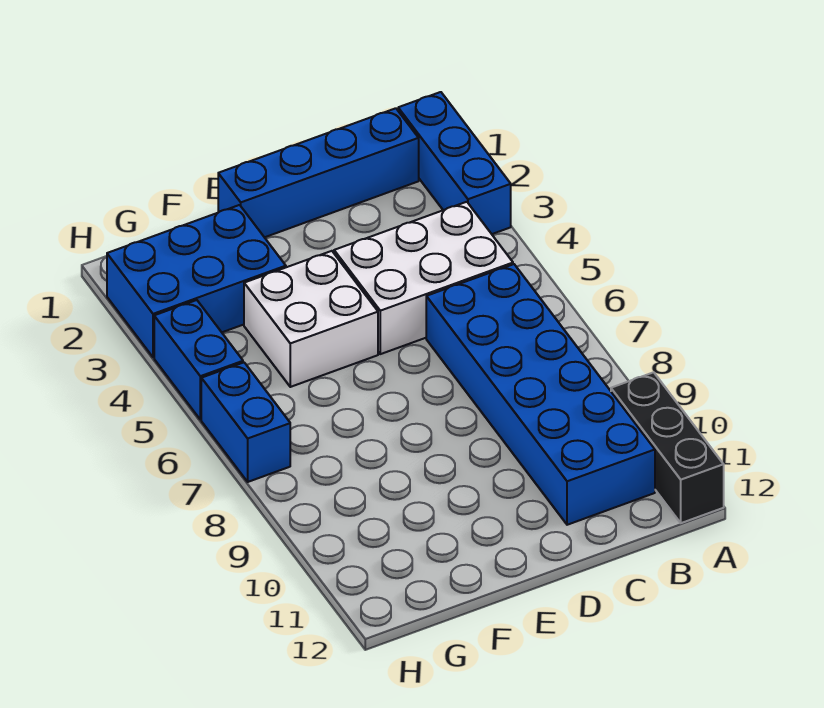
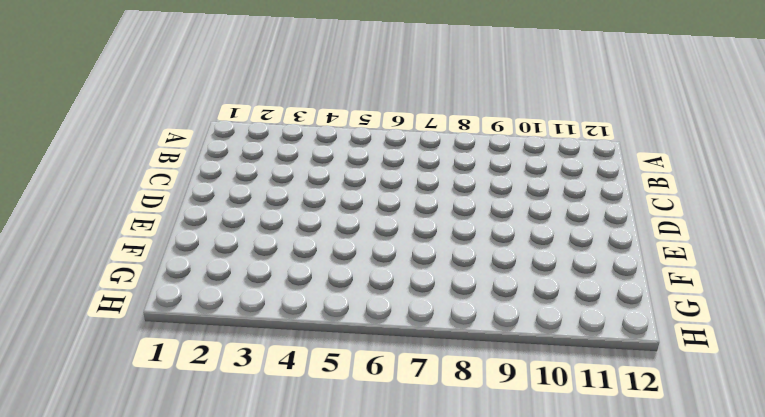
none -> blue 1x3 brick [398,92,511,234]
none -> black 1x3 brick [611,372,724,523]

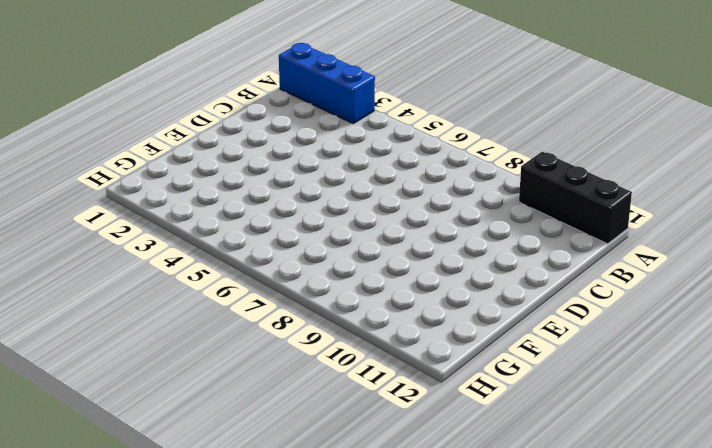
none -> blue 1x4 brick [218,108,419,237]
none -> white 2x3 brick [334,202,513,354]

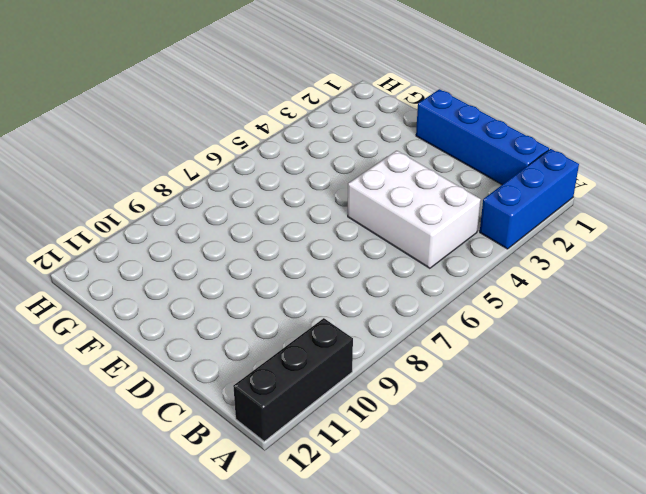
none -> blue 2x6 brick [426,264,655,525]
none -> white 2x2 brick [244,251,378,387]

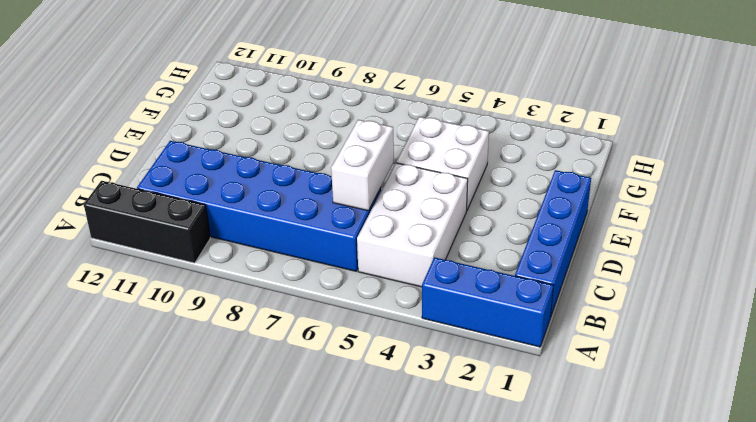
white 1x2 brick [331,120,394,211] -> none
none -> blue 2x3 brick [107,205,286,357]
none -> blue 1x2 brick [154,300,243,420]

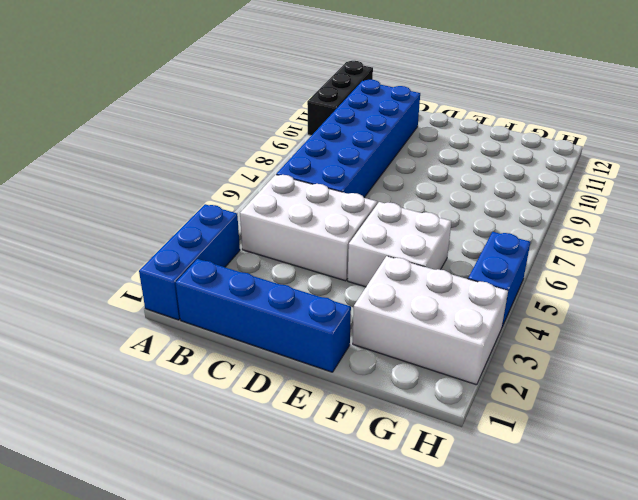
white 2x3 brick [353,256,508,385] -> blue 2x3 brick [107,205,286,357]
none -> blue 1x2 brick [201,363,290,482]

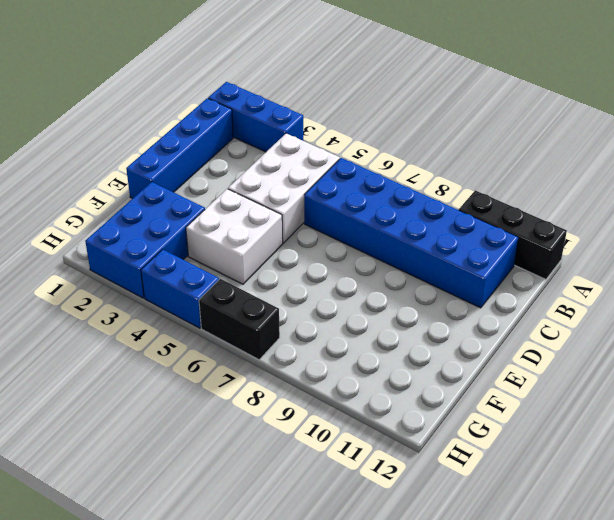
black 1x2 brick [199,279,280,360] -> blue 1x2 brick [201,363,290,482]

